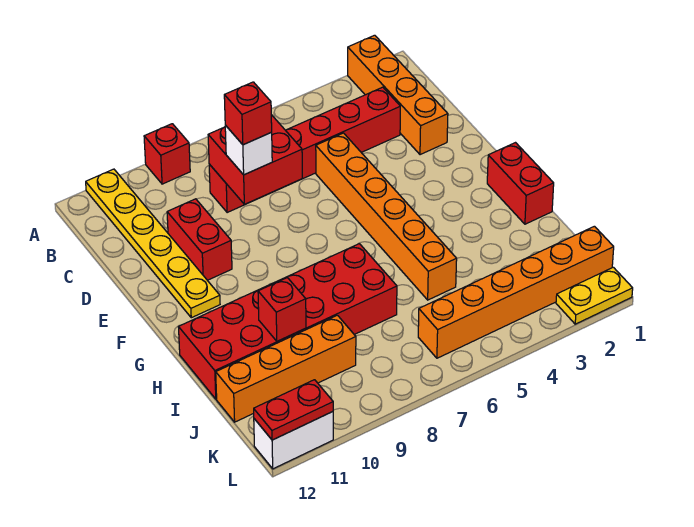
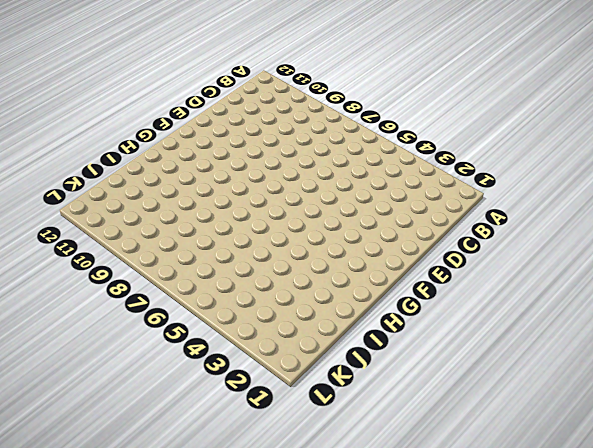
none -> orange 1x4 brick [348,35,448,155]
none -> red 1x1 brick [144,124,190,184]
none -> yellow 1x6 plate [86,169,220,318]

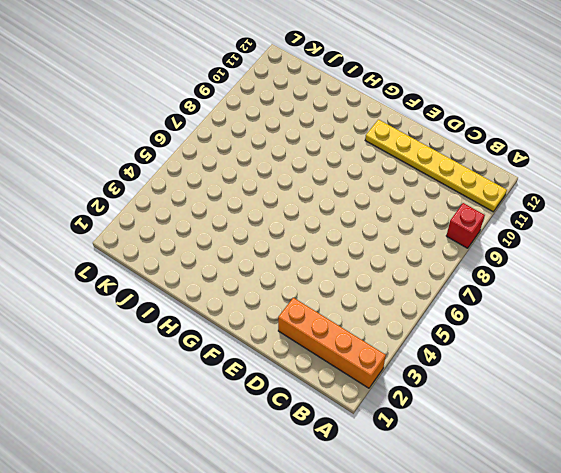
none -> red 1x6 brick [209,87,400,213]
none -> orange 1x6 brick [316,133,457,300]
none -> red 1x2 brick [167,199,232,280]

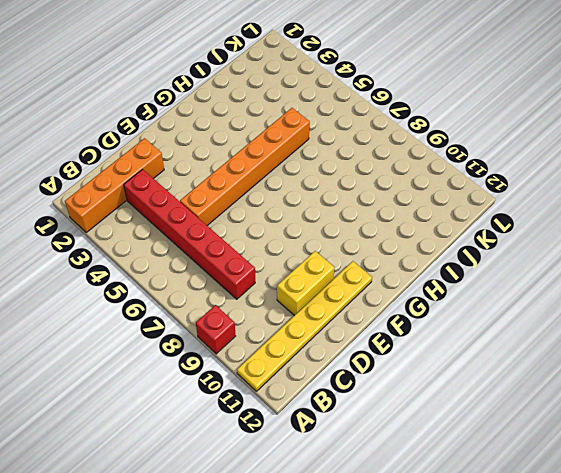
yellow 1x2 brick [277,251,335,316] -> red 1x2 brick [167,199,232,280]
none -> red 1x2 brick [487,143,554,224]
none -> red 2x6 brick [179,244,397,399]
none -> orange 1x4 brick [216,315,356,422]

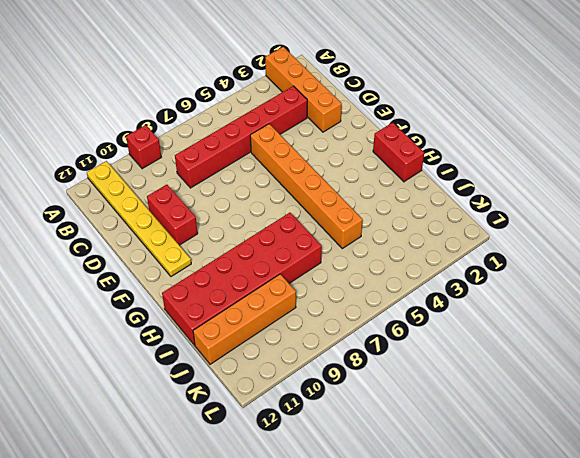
none -> orange 1x6 brick [418,226,614,358]
none -> yellow 1x2 plate [556,267,633,324]
none -> white 1x2 brick [254,412,333,469]

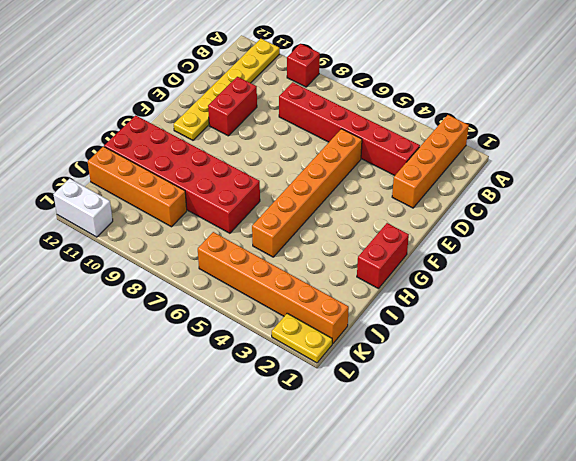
none -> red 2x2 brick [208,115,302,204]
none -> red 1x1 brick [258,278,306,341]
none -> red 1x2 plate [254,380,333,440]

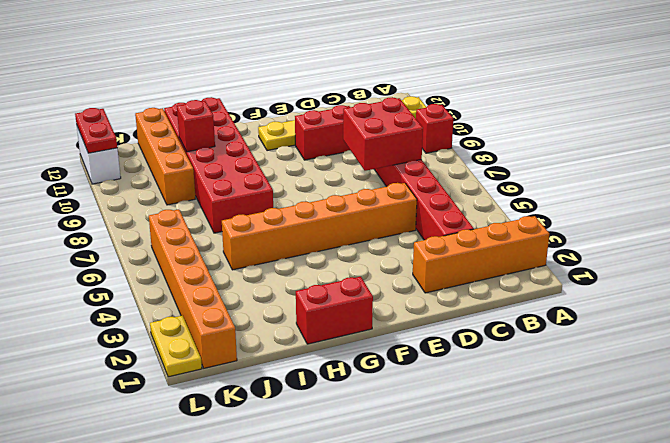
none -> white 1x1 brick [225,125,272,175]
none -> red 1x1 brick [224,82,272,145]

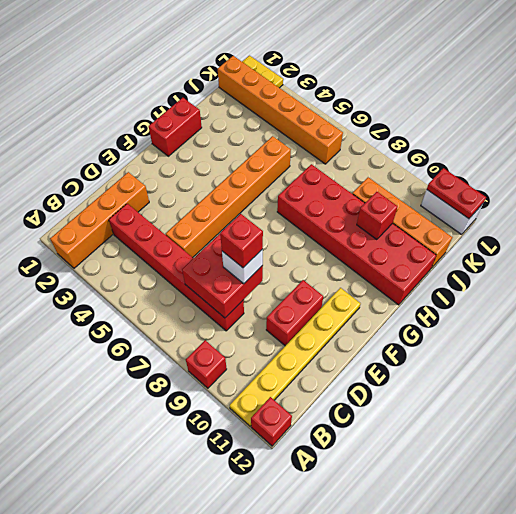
red 1x1 brick [251,397,292,446] -> none

